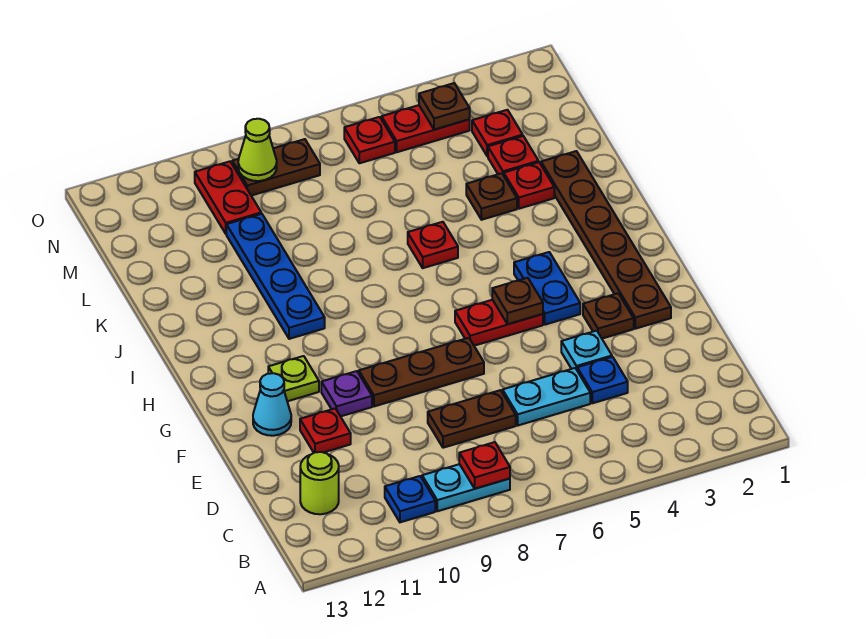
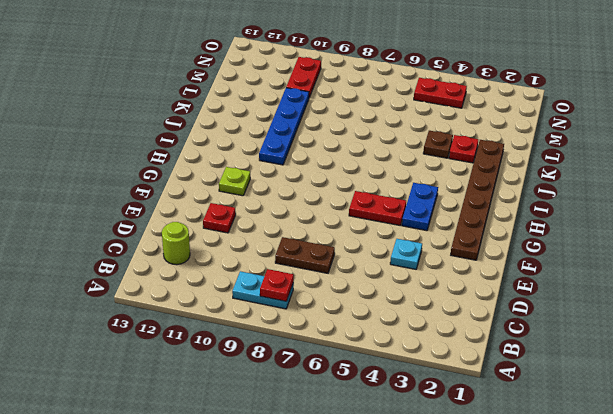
none -> blue 1x1 plate [385,476,435,522]
none -> blue 1x1 plate [577,357,628,403]
none -> cyan 1x2 plate [503,368,590,425]
none -> brown 1x1 plate [583,293,634,339]

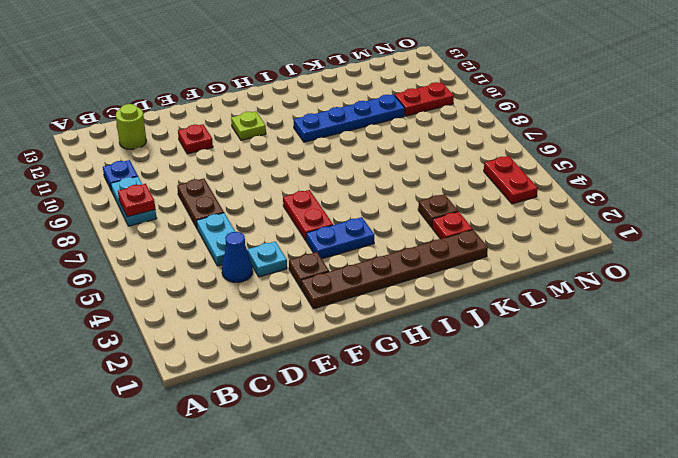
blue 1x1 cone [222,232,253,282] -> blue 1x1 plate [577,357,628,403]
none -> brown 1x3 plate [359,338,484,406]
none -> purple 1x1 plate [321,371,372,416]
none -> cyan 1x1 cone [253,373,291,436]
none -> red 1x1 plate [408,222,458,268]

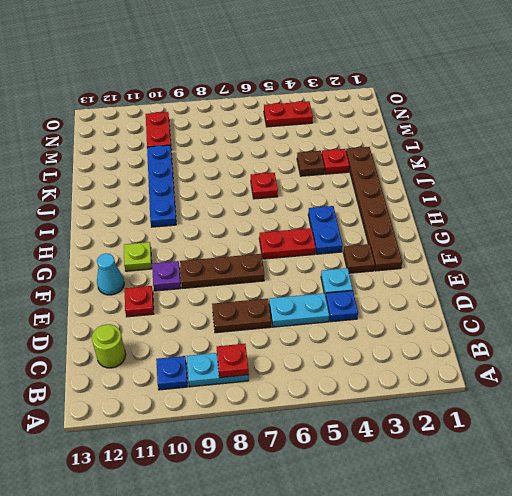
none -> red 1x1 plate [488,136,539,176]
none -> red 1x1 plate [472,110,523,156]
none -> red 1x1 plate [344,117,395,163]
none -> brown 1x2 plate [232,139,320,196]

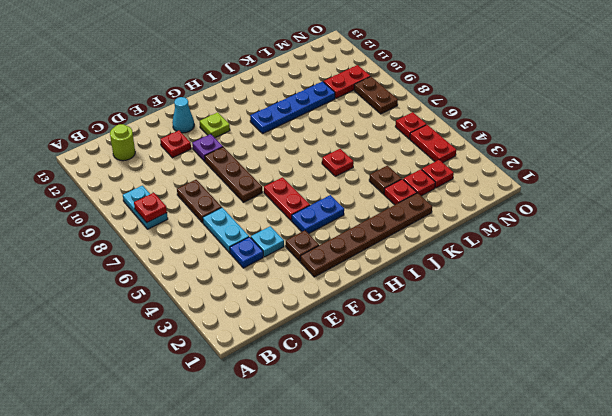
none -> blue 1x1 plate [385,476,435,522]
none -> brown 1x1 plate [492,278,543,324]
none -> brown 1x1 plate [419,83,470,130]
none -> lime 1x1 cone [238,119,277,181]

